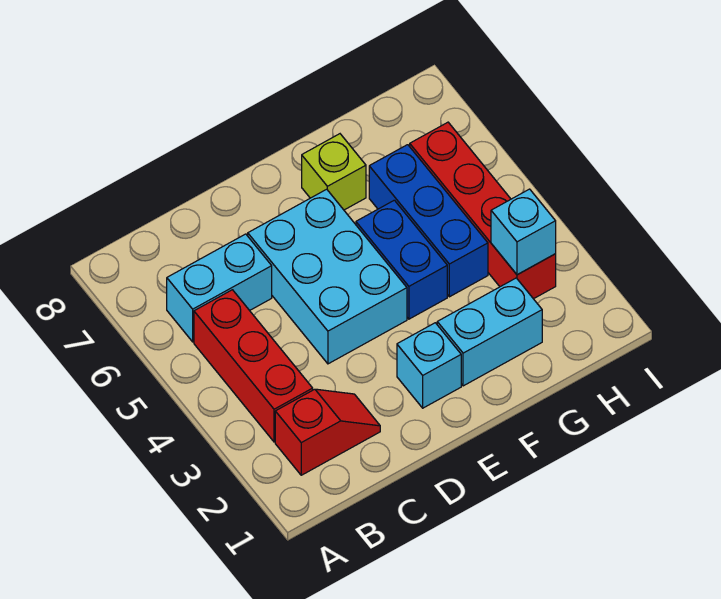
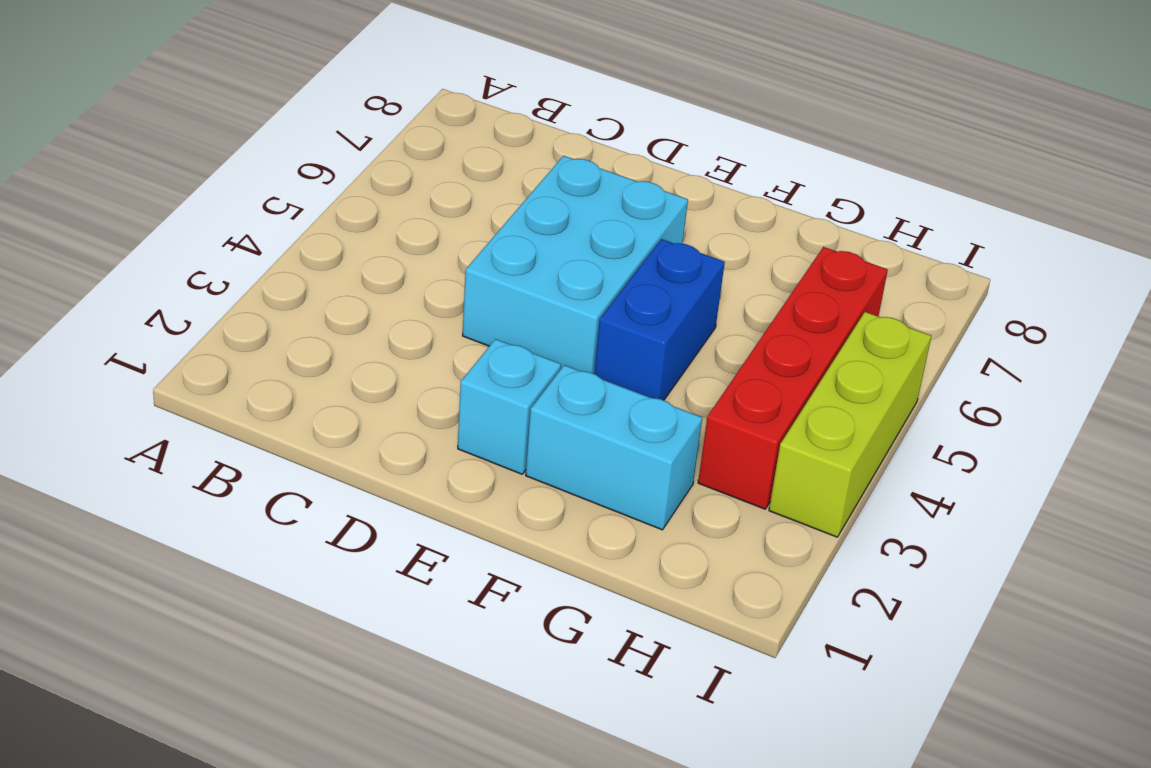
lime 1x3 brick [769,312,931,537] -> none
none -> red 1x2 slope [275,389,380,475]
none -> red 1x3 brick [194,290,313,442]

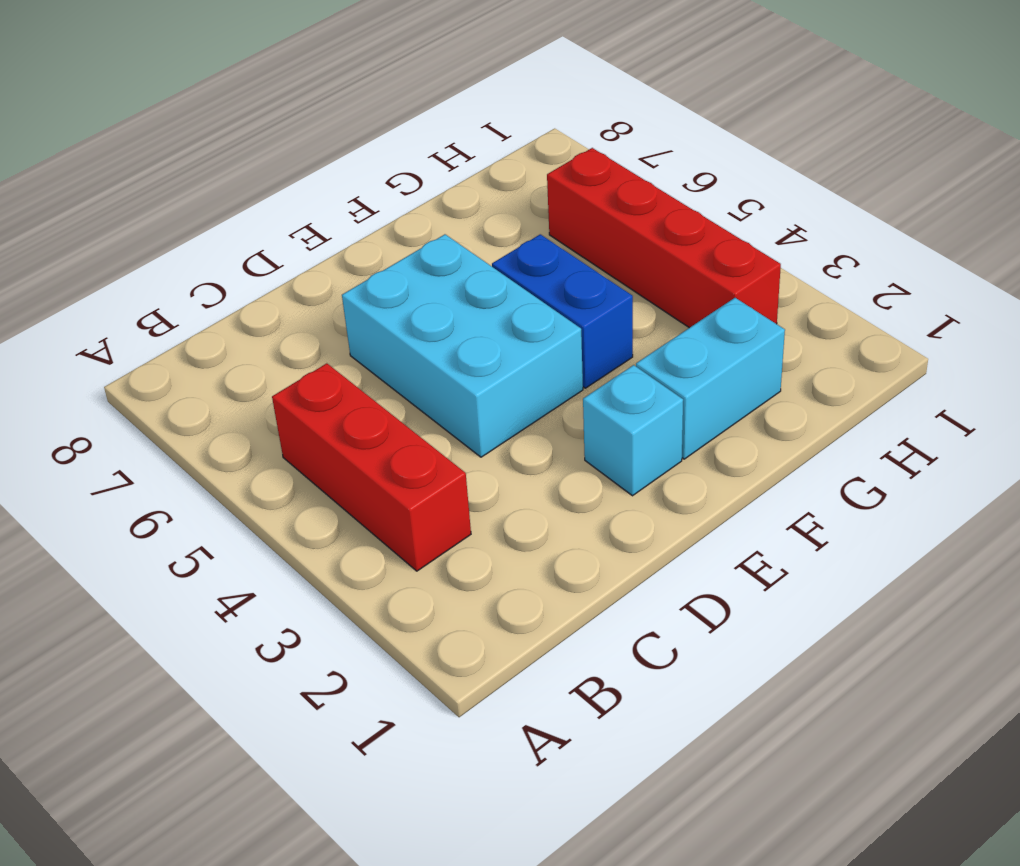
none -> red 1x2 slope [275,389,380,475]
none -> cyan 1x2 brick [167,234,272,342]

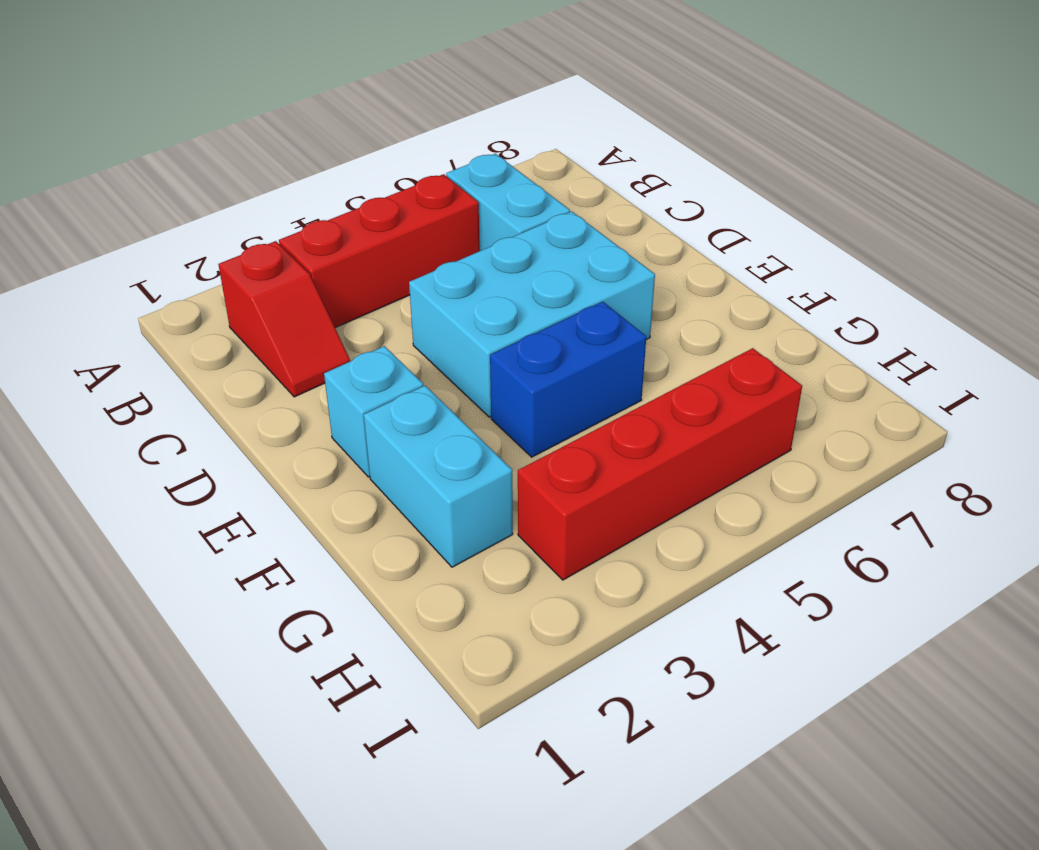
none -> lime 1x1 brick [302,134,366,210]
none -> blue 1x3 brick [369,145,488,297]

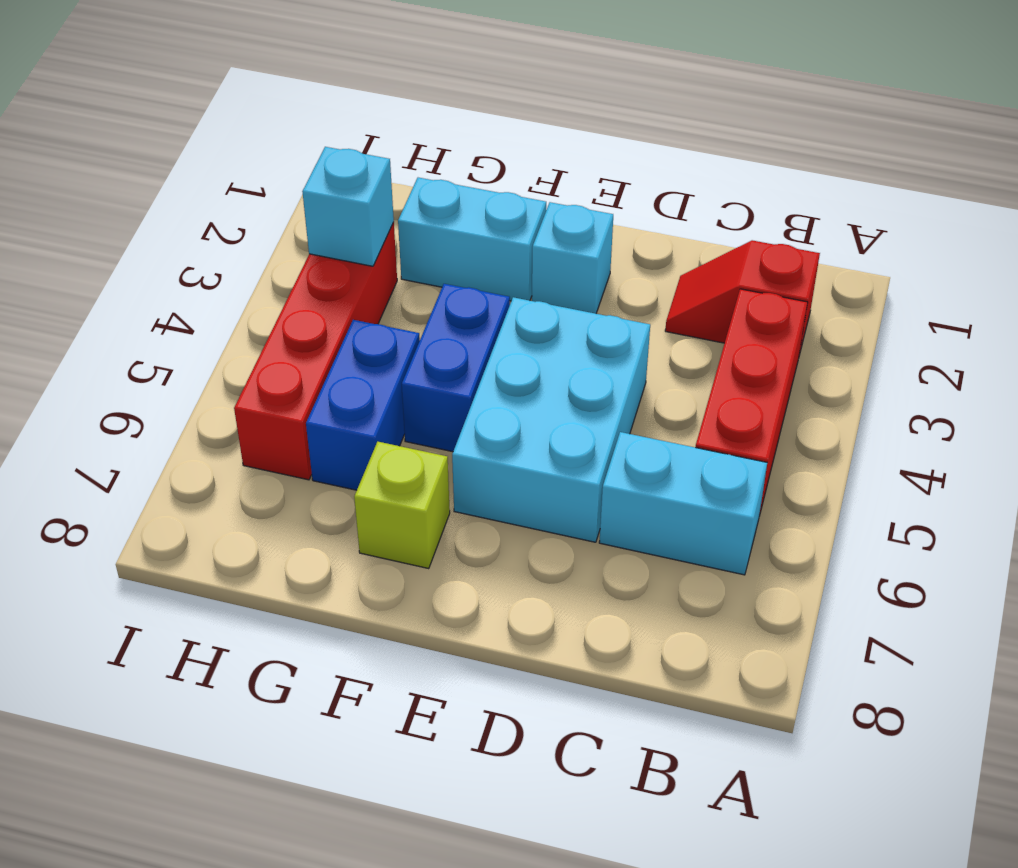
blue 1x2 brick [306,320,420,490] -> blue 1x3 brick [369,145,488,297]

